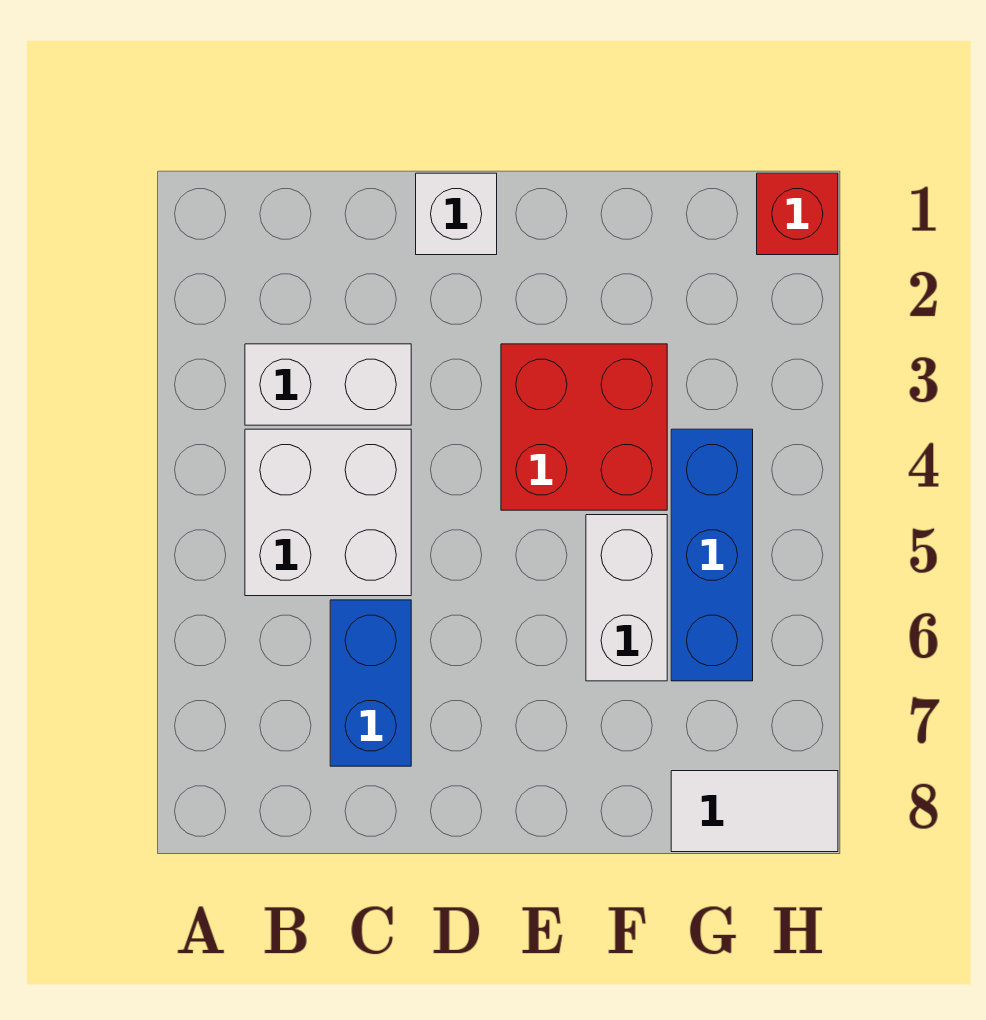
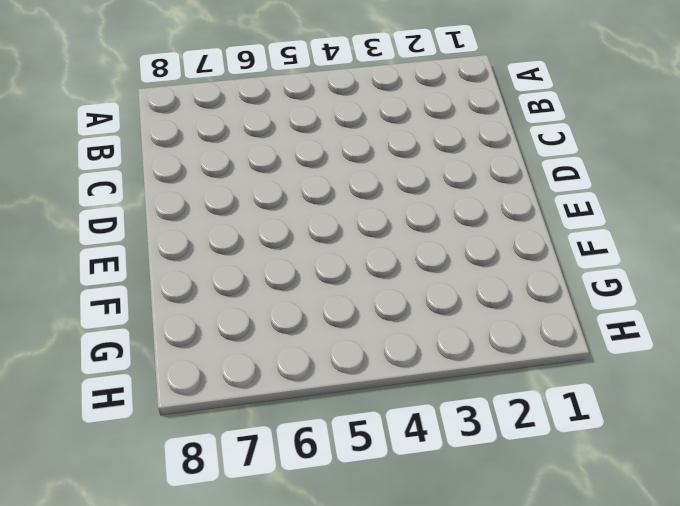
none -> white 1x2 brick [245,344,411,425]
none -> white 2x2 brick [245,429,411,596]

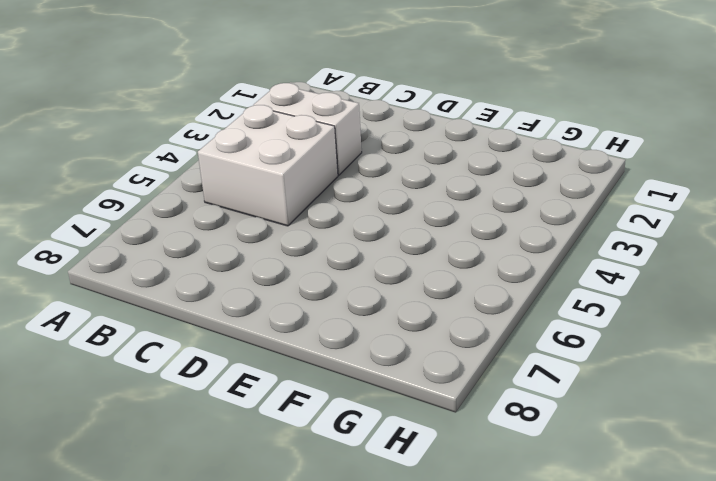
none -> blue 1x2 brick [330,600,411,766]
none -> white 1x1 brick [416,173,497,255]

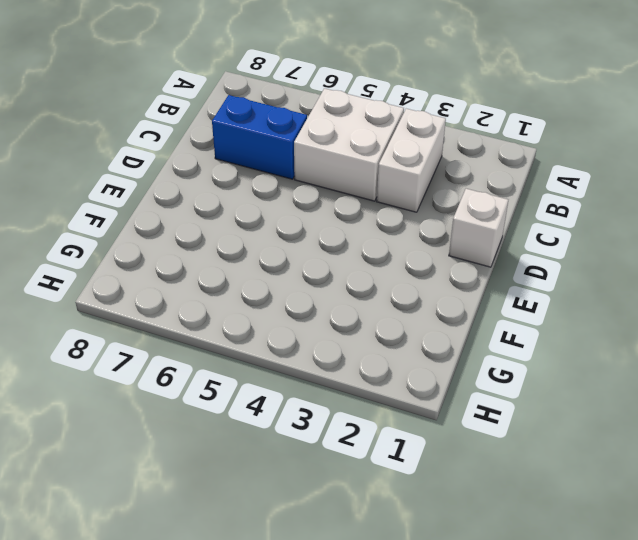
none -> red 2x2 brick [501,344,667,510]
none -> white 1x2 brick [586,515,667,681]

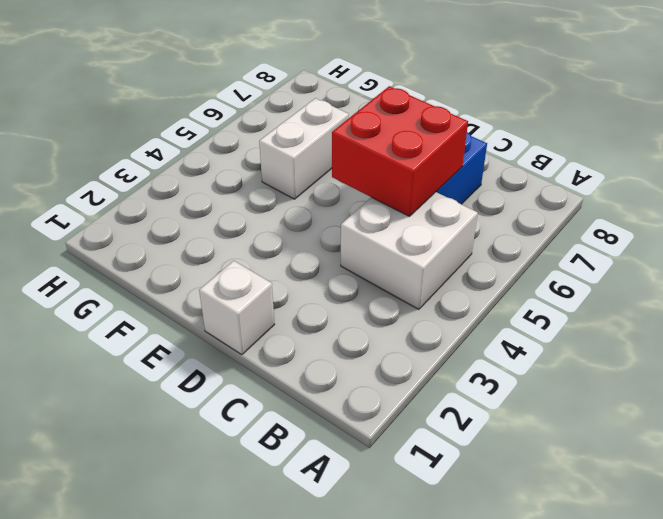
red 2x2 brick [332,86,468,216] -> red 2x2 brick moved to [501,344,667,510]
none -> white 1x2 brick [245,344,411,425]
none -> blue 1x3 brick [671,429,753,681]

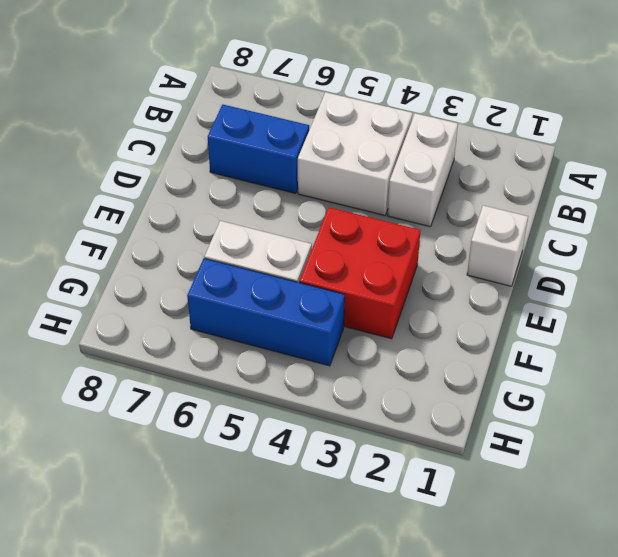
none -> white 1x2 tile [671,771,838,852]
none -> red 1x1 brick [757,173,838,255]

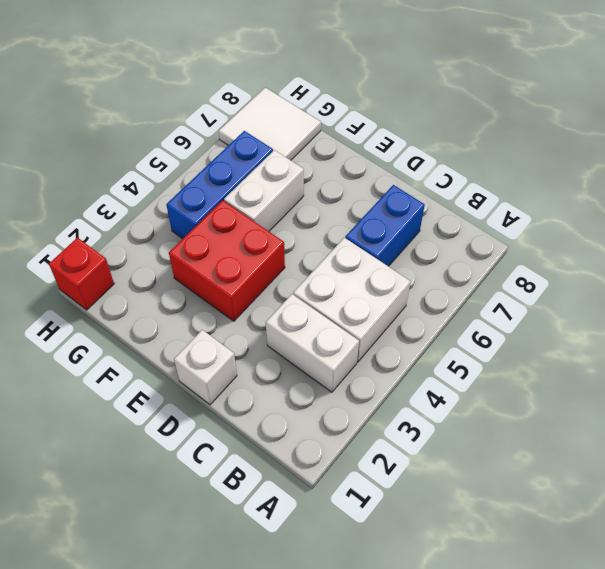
white 2x2 tile [219,87,321,160] -> white 1x2 tile [671,771,838,852]

